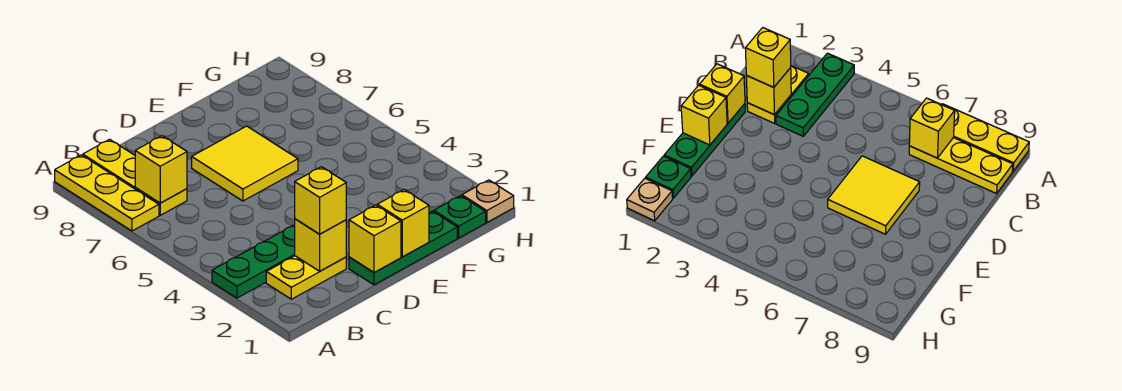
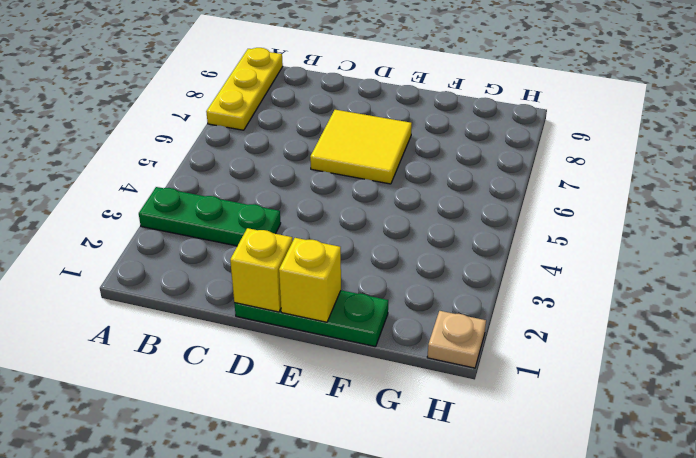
none -> yellow 1x2 plate [266,256,346,299]
none -> yellow 1x3 plate [83,139,187,215]
none -> green 1x1 plate [434,196,486,238]

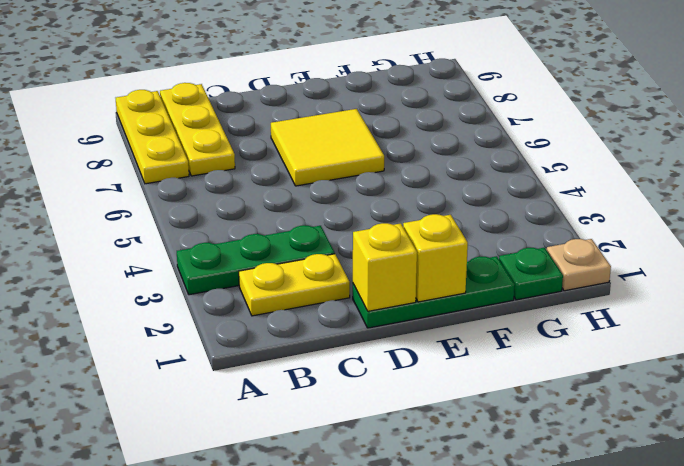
none -> yellow 1x1 brick [135,136,187,203]
none -> yellow 1x1 brick [295,219,346,271]
none -> yellow 1x1 brick [295,167,346,234]

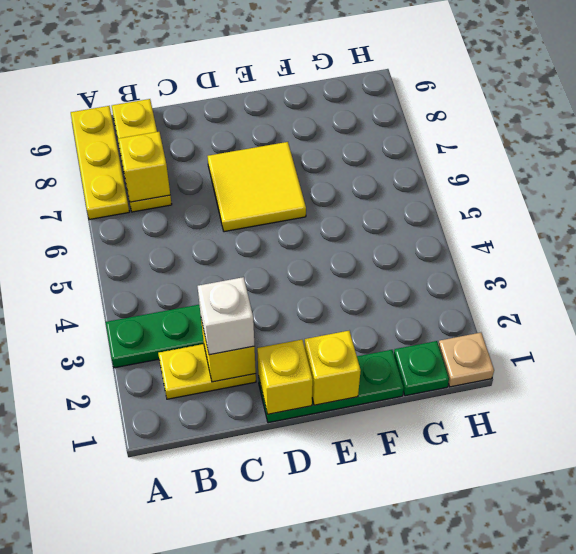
white 1x1 brick [198,277,254,355] -> yellow 1x1 brick [295,167,346,234]

